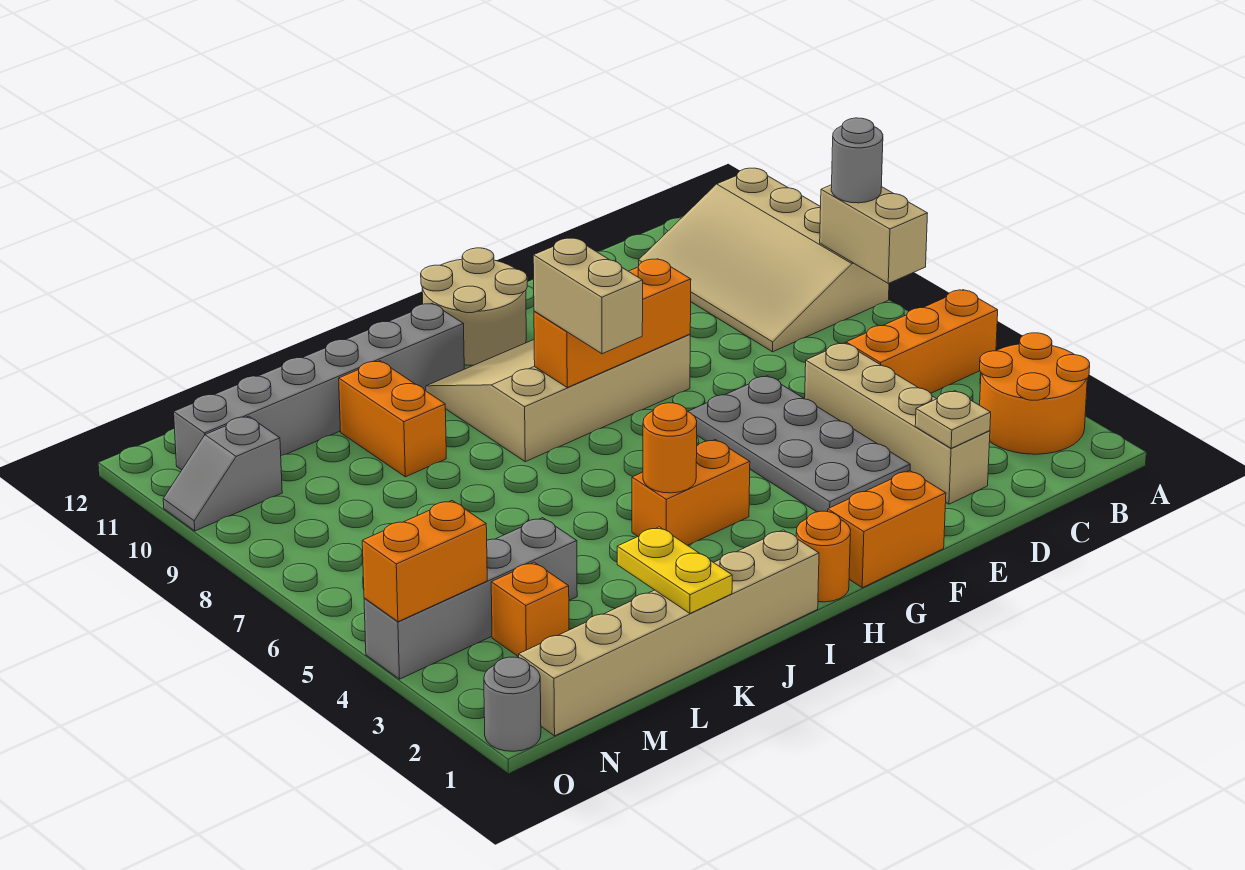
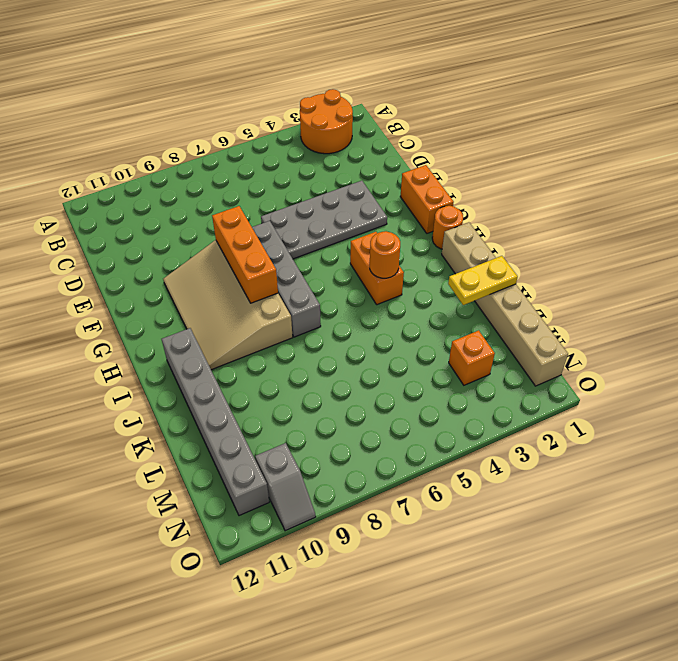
grey 1x4 brick [252,221,321,337] -> grey 1x4 brick moved to [364,518,577,679]
none -> orange 1x3 brick [846,290,998,393]
none -> tan 3x4 slope [639,168,889,352]
none -> tan 1x4 brick [805,343,990,504]

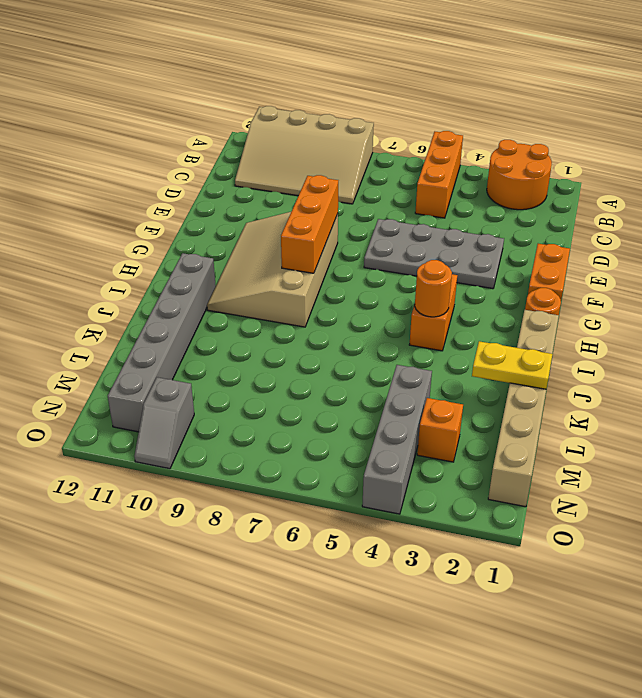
none -> tan 1x4 brick [805,343,990,504]
none -> tan 2x2 round brick [421,248,527,365]
none -> orange 1x2 brick [339,361,446,477]

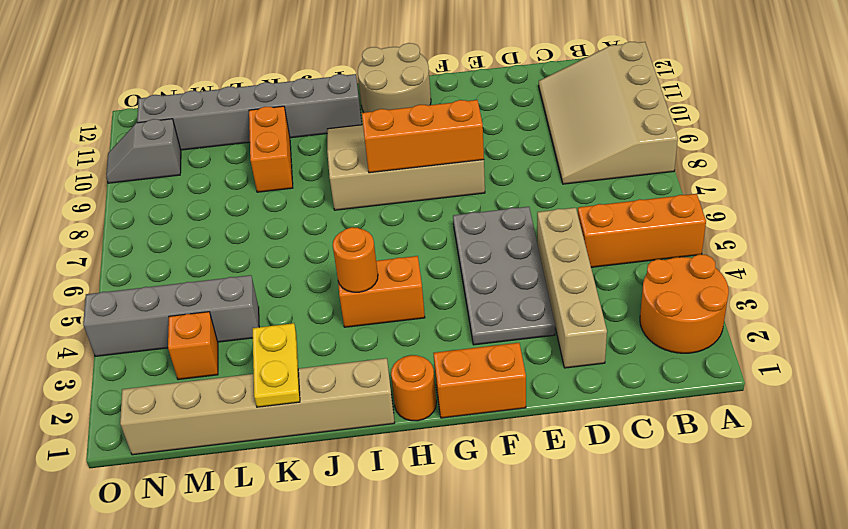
none -> grey 1x1 round brick [484,657,541,751]
none -> tan 1x2 brick [820,185,928,283]
none -> tan 1x1 plate [915,391,991,448]

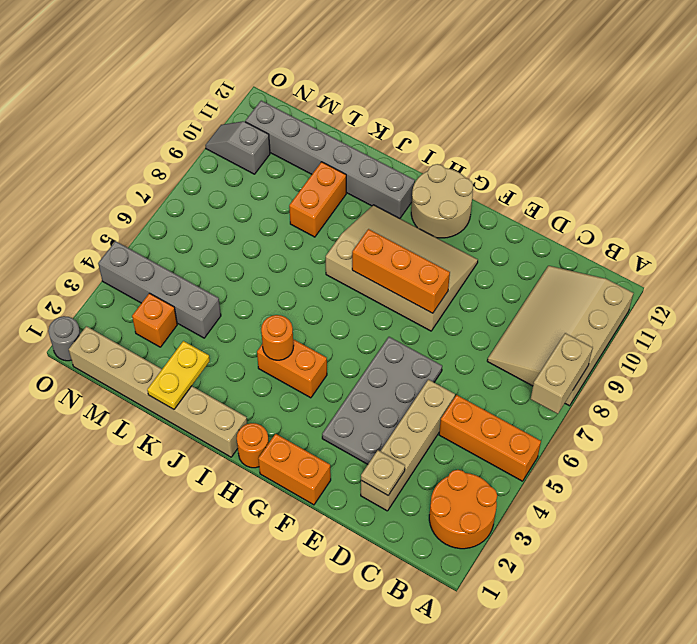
none -> orange 1x2 brick [362,501,487,622]
none -> grey 1x1 round brick [831,118,883,203]
none -> tan 1x2 brick [533,238,643,354]

